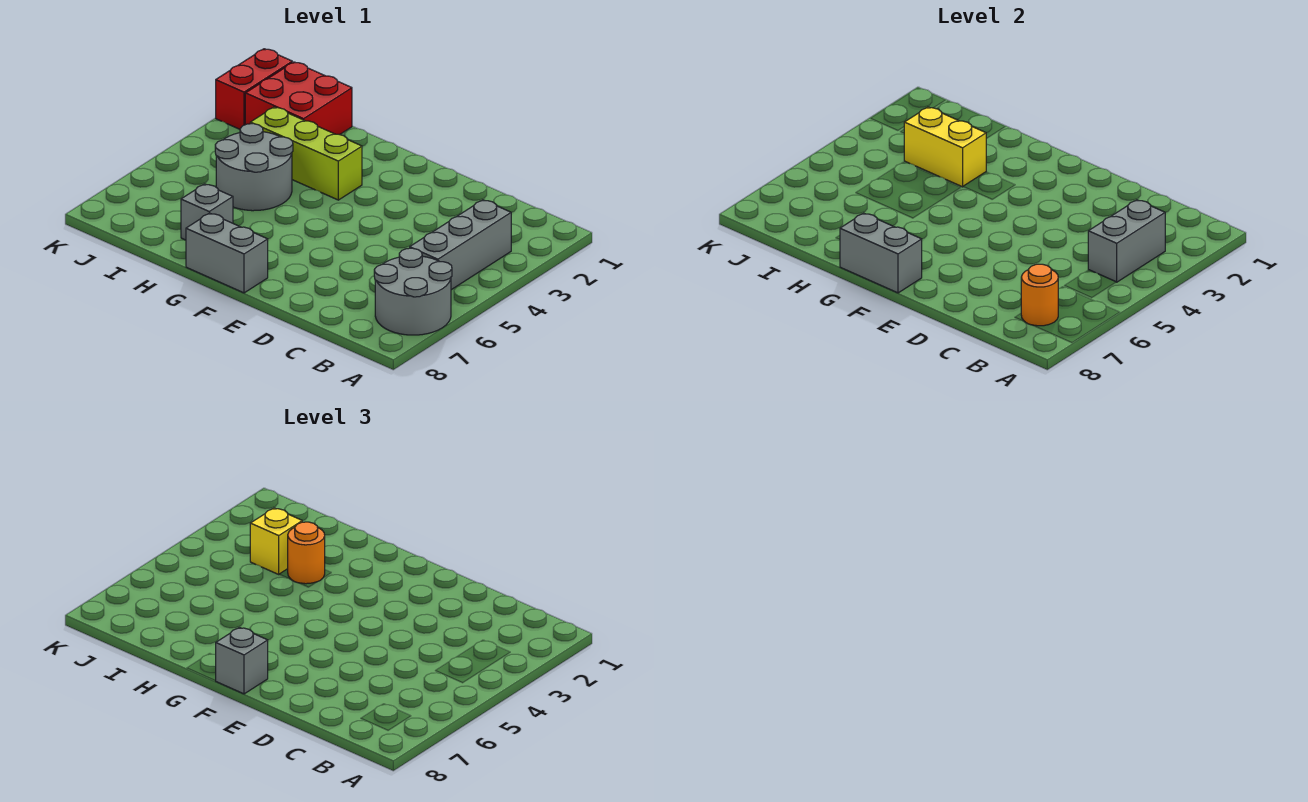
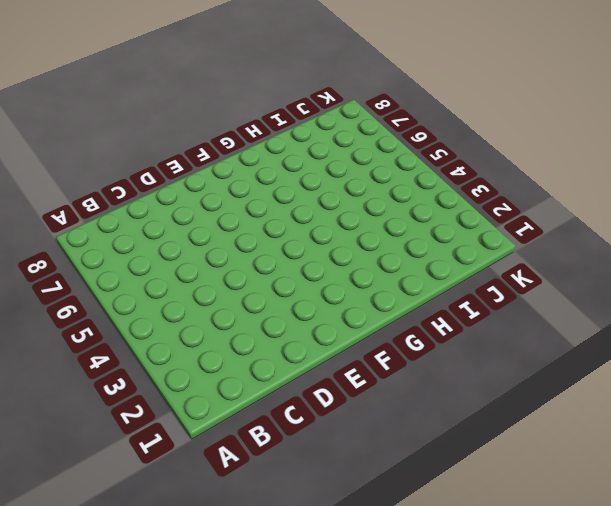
none -> grey 2x2 round brick [374,248,452,335]
none -> grey 1x3 brick [410,200,511,290]
none -> grey 1x2 brick [186,213,268,293]

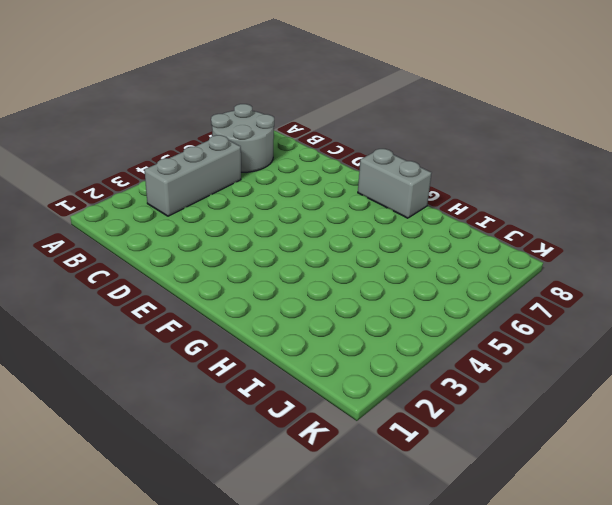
none -> lime 1x3 brick [250,107,362,200]
none -> grey 2x2 round brick [215,124,293,211]
none -> grey 1x1 brick [181,184,233,240]

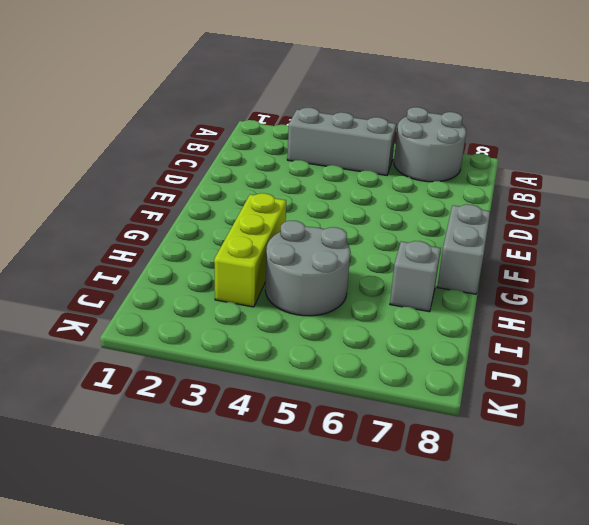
none -> red 2x2 brick [245,62,352,135]
none -> red 1x2 brick [216,49,292,129]
none -> grey 1x2 brick [1088,200,1165,282]

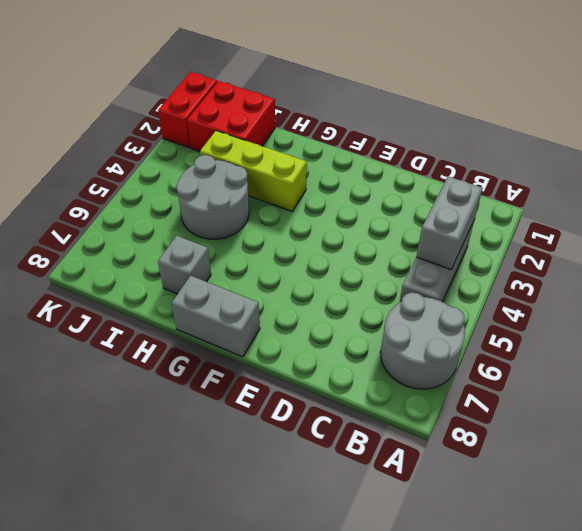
none -> orange 1x1 round brick [1021,264,1058,326]
none -> grey 1x2 brick [840,213,922,293]
none -> yellow 1x2 brick [904,107,987,187]

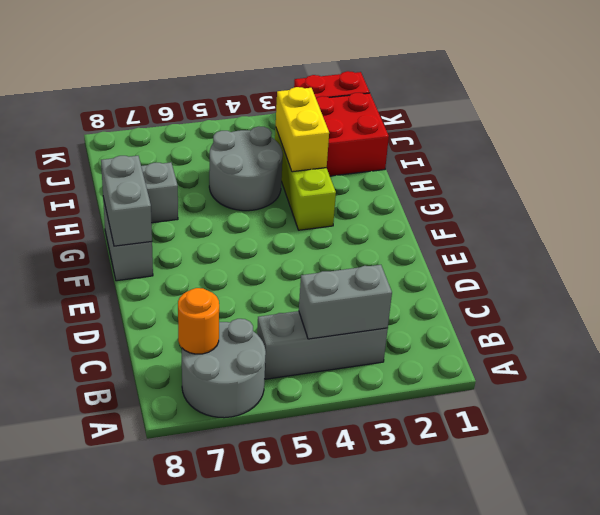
none -> grey 1x1 brick [216,627,268,694]
none -> orange 1x1 round brick [288,522,325,584]
none -> yellow 1x1 brick [250,508,302,574]

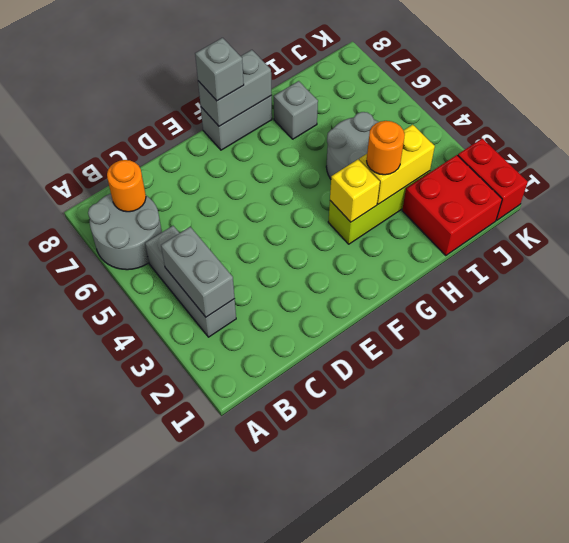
yellow 1x1 brick [330,160,380,222] -> yellow 1x1 brick moved to [250,508,302,574]

